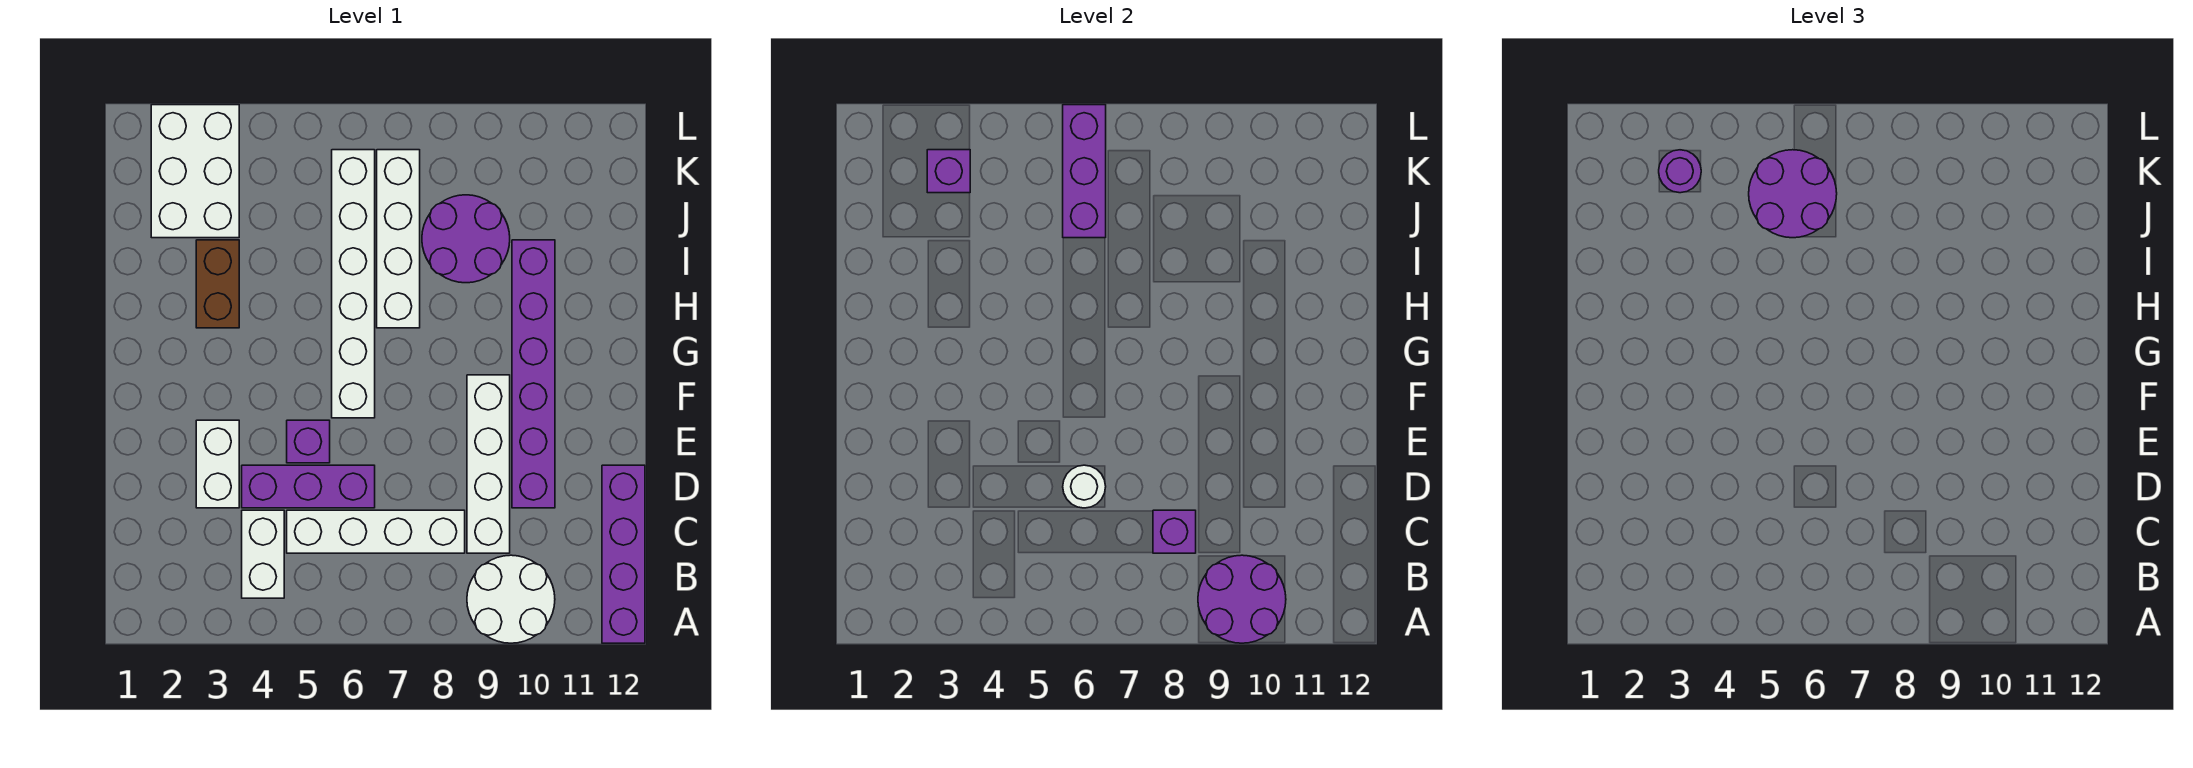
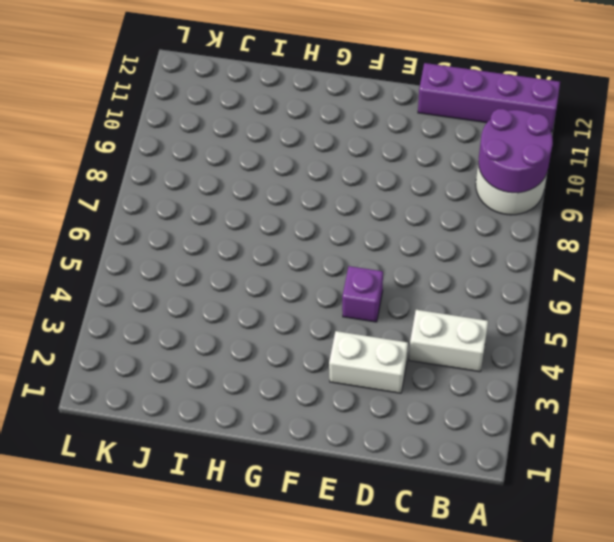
none -> white 1x4 brick [287,510,465,553]
none -> white 1x4 brick [467,375,510,553]
none -> purple 1x3 brick [242,465,375,508]

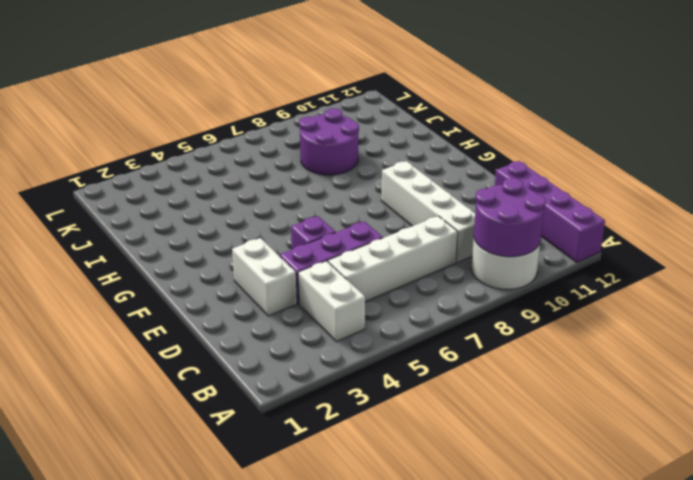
none -> purple 1x6 brick [512,240,555,508]
none -> white 1x6 brick [332,150,375,418]
none -> brown 1x2 brick [196,240,239,328]

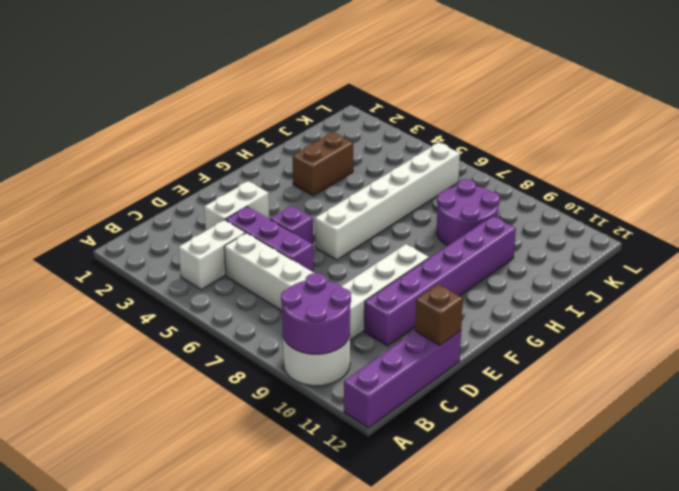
brown 1x1 brick [415,284,463,345] -> none
none -> white 1x4 brick [377,150,420,328]
none -> white 2x3 brick [151,105,239,238]
none -> purple 1x1 brick [1153,510,1196,553]

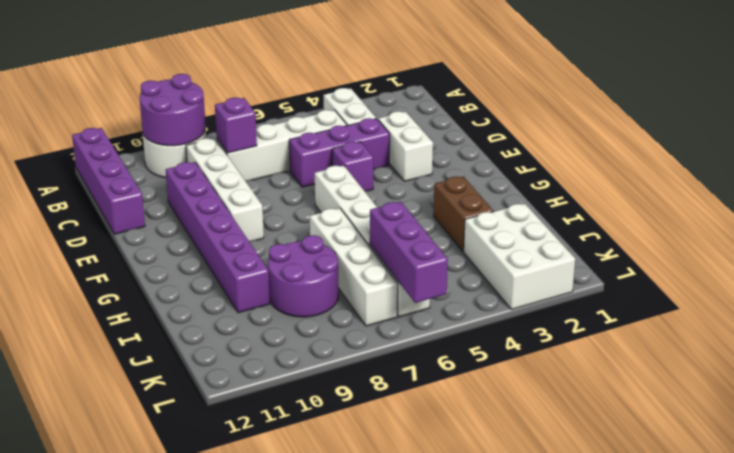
none -> white 1x1 round brick [1063,465,1106,508]
none -> purple 1x1 brick [927,150,970,193]
none -> purple 2x2 round brick [1749,150,1837,238]

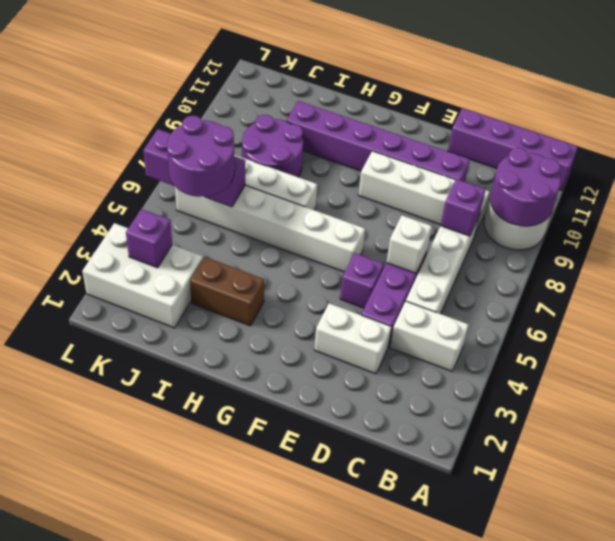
white 1x1 brick [386,215,432,273] -> white 1x1 round brick [1063,465,1106,508]
none -> purple 1x1 round brick [1659,150,1701,193]

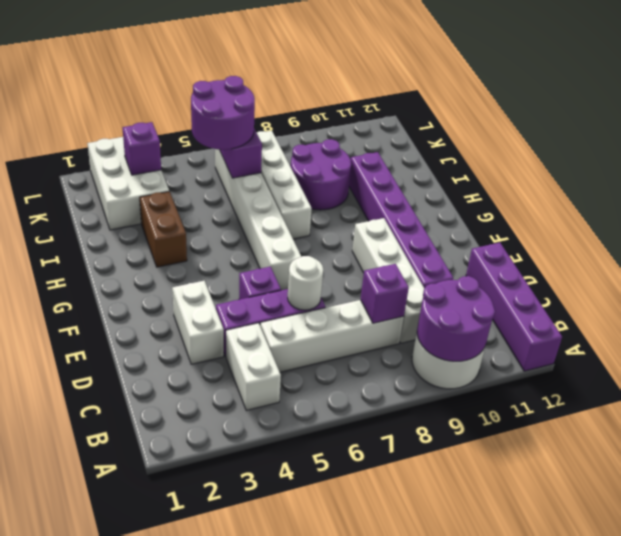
none -> purple 1x1 round brick [1659,150,1701,193]

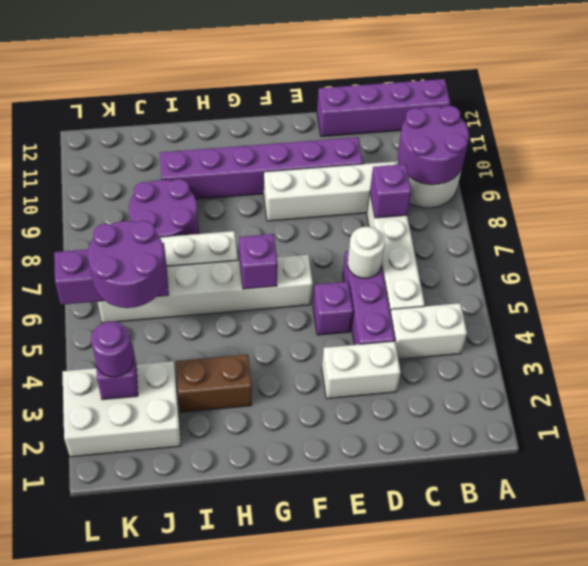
purple 1x1 brick [239,234,278,289] -> none

